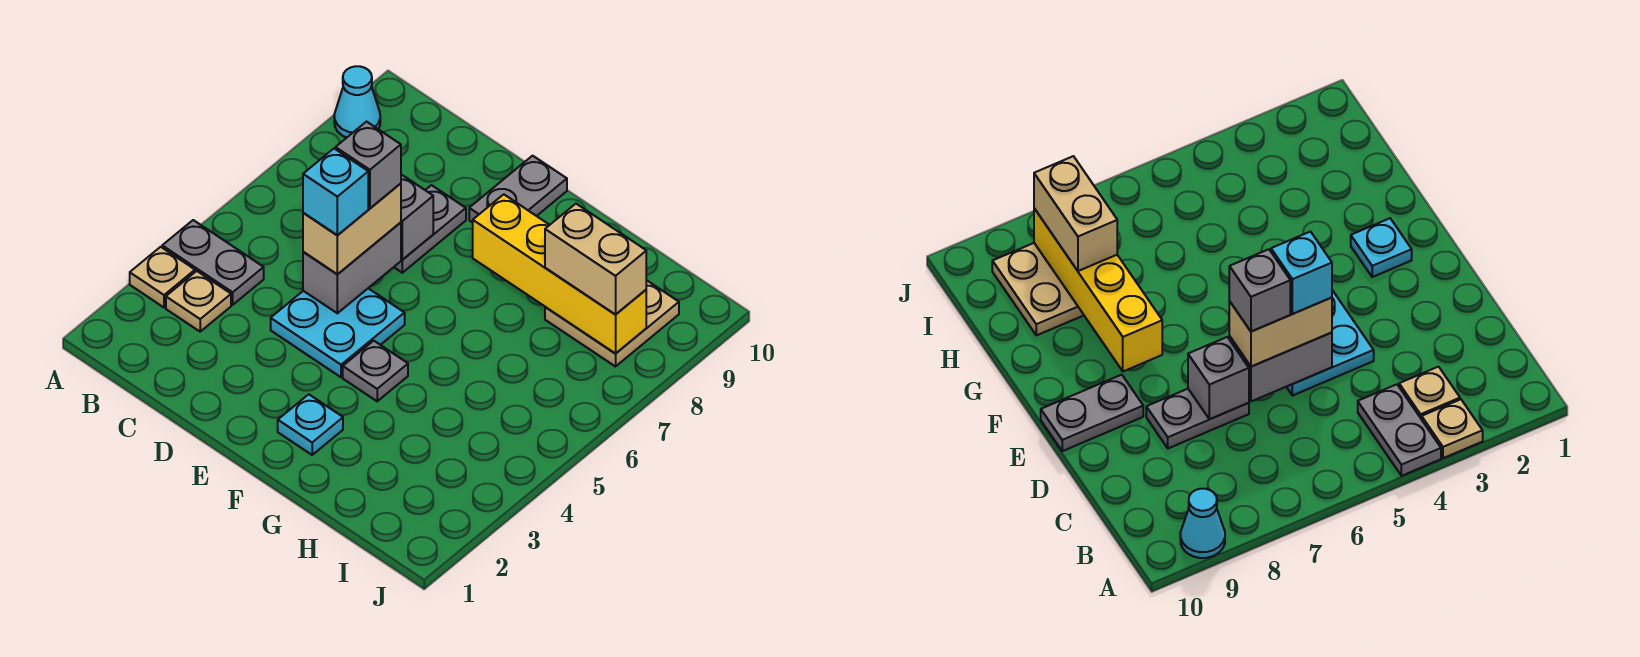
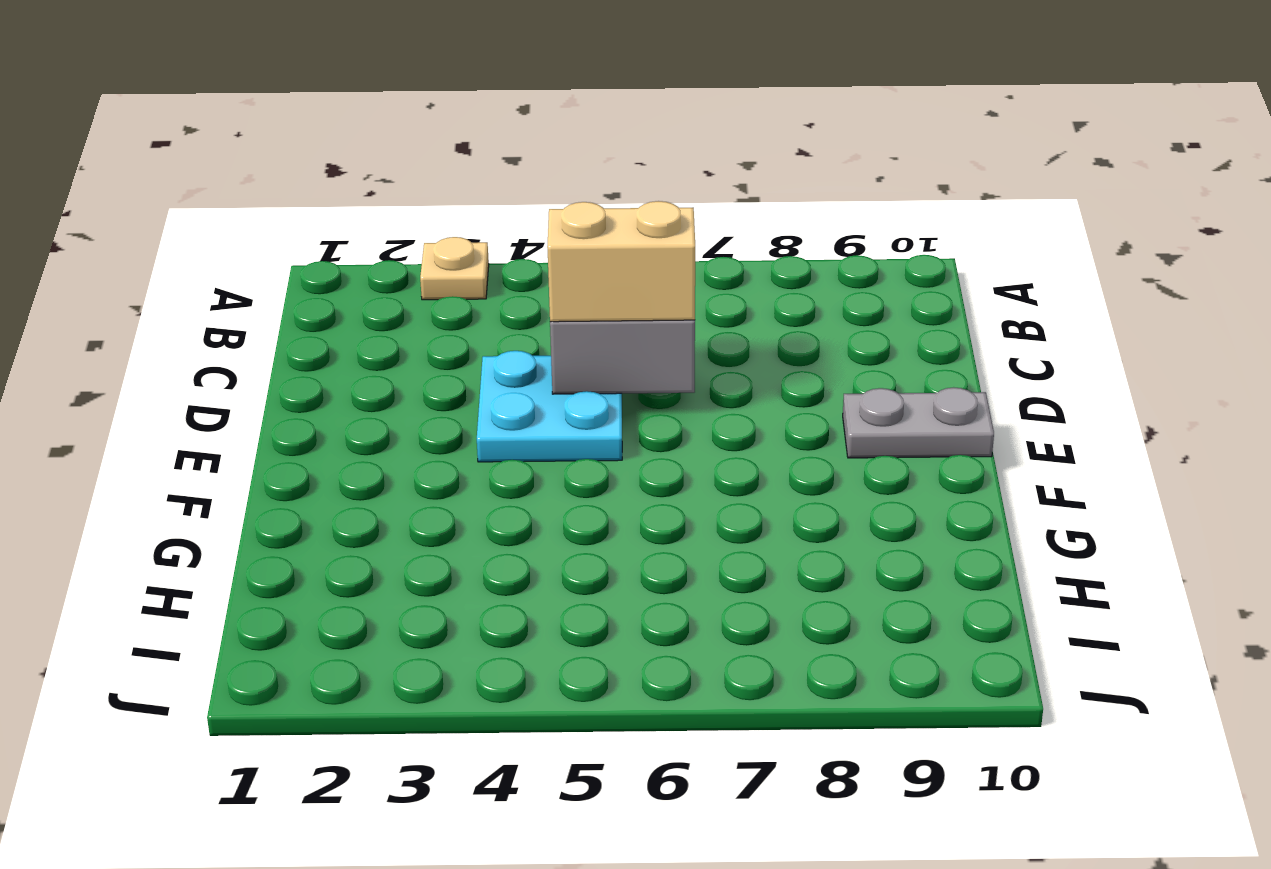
none -> grey 1x2 plate [162,220,264,305]
none -> cyan 1x1 cone [334,66,380,138]
none -> tan 1x1 plate [166,271,231,332]

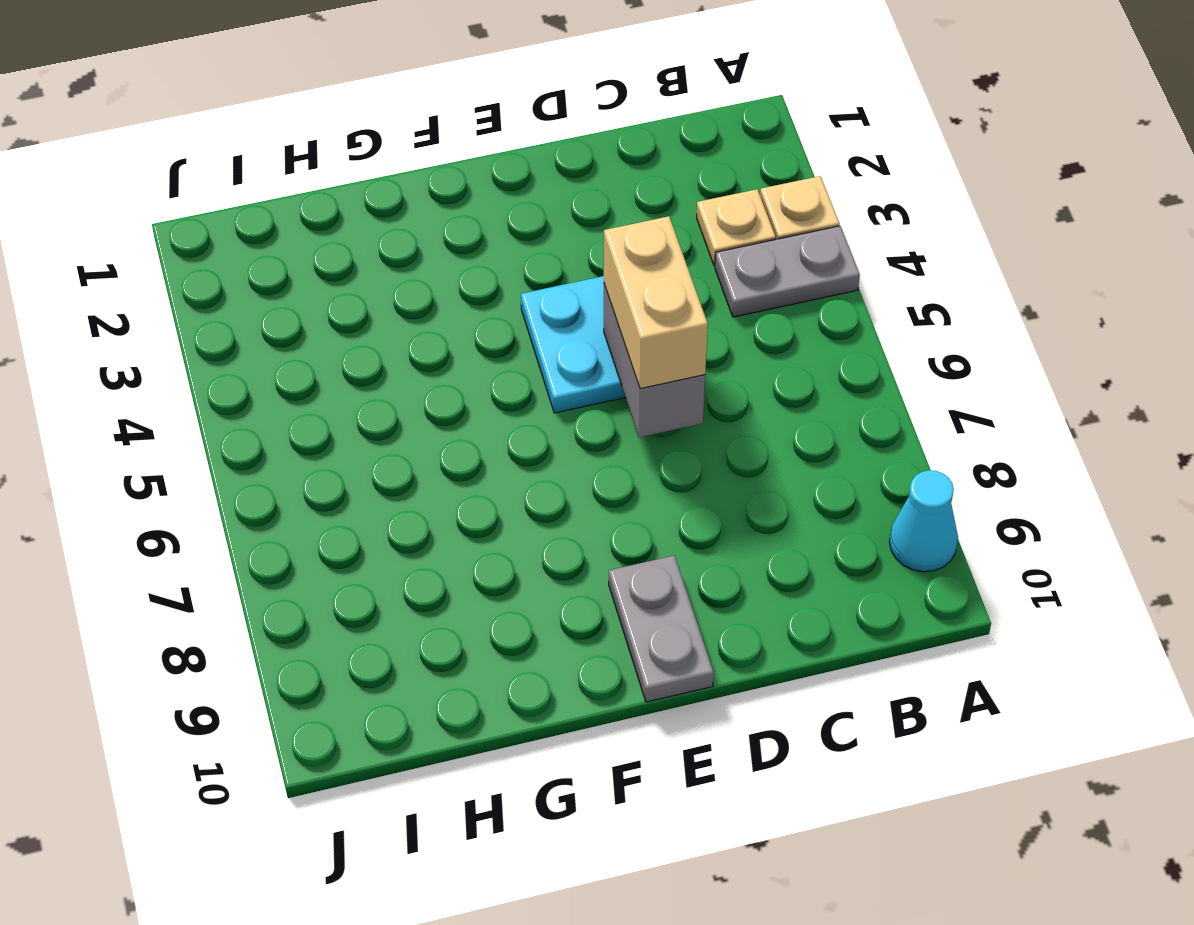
none -> grey 1x2 plate [394,185,466,273]
none -> cyan 1x1 plate [278,394,343,455]
none -> grey 1x1 plate [343,341,408,401]

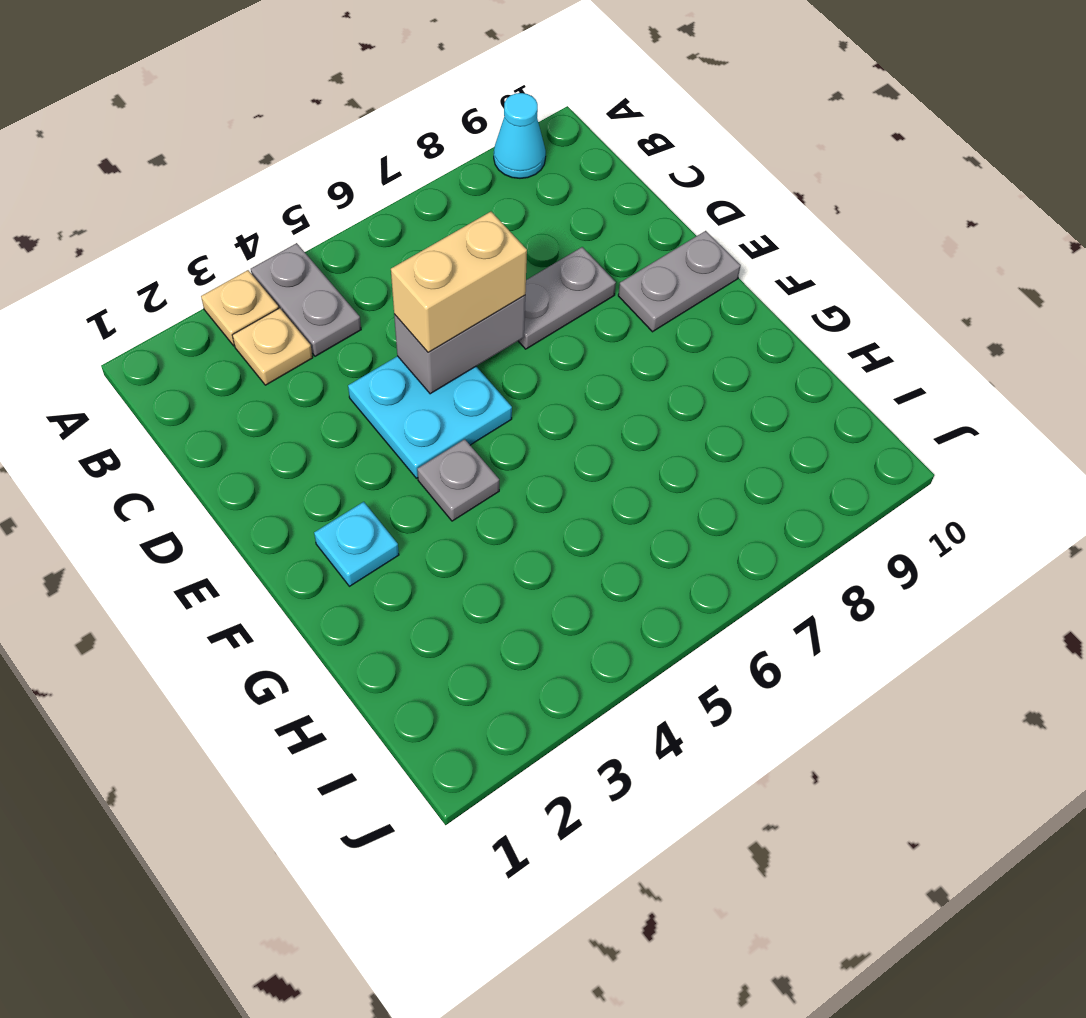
none -> tan 2x2 plate [545,280,679,367]
none -> grey 1x1 brick [401,174,433,260]
none -> yellow 1x4 brick [473,194,646,353]

